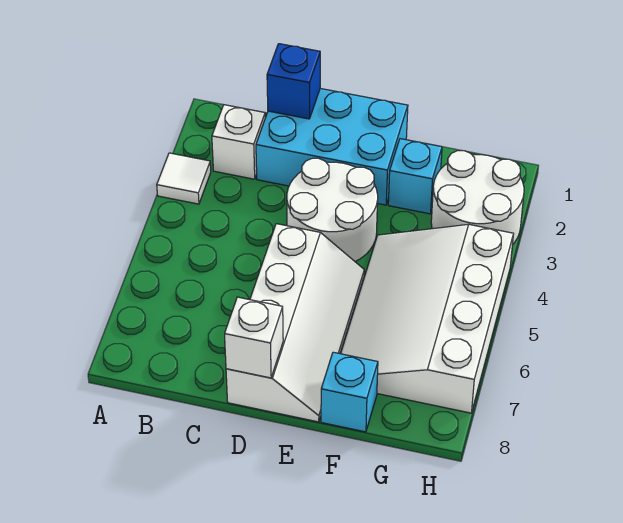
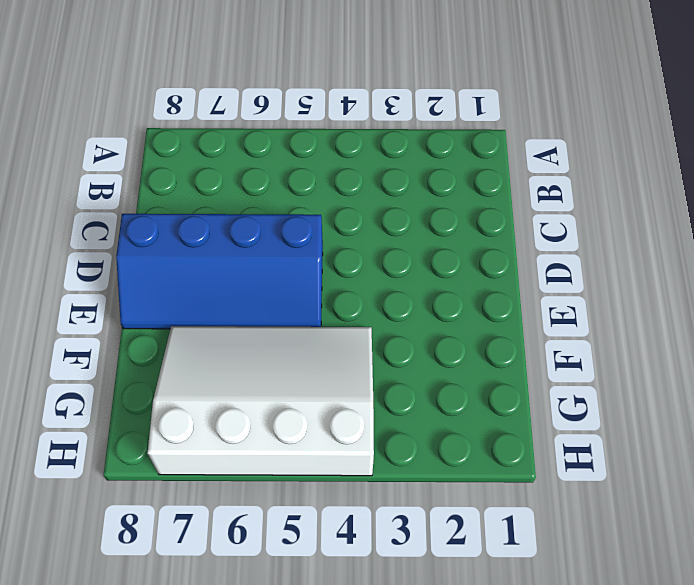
blue 2x4 slope [116,214,323,329] -> white 2x4 slope [226,224,364,422]
none -> white 1x1 tile [157,153,211,204]
none -> white 1x1 brick [212,105,265,179]

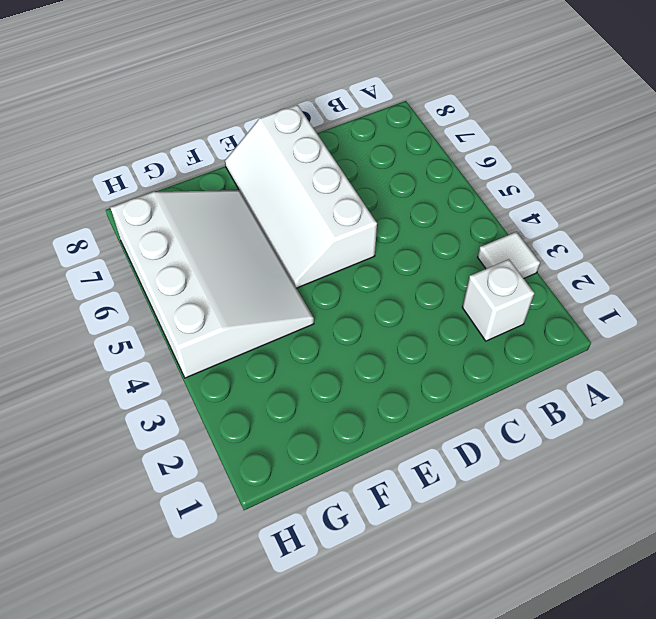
none -> cyan 2x3 brick [256,88,408,205]
none -> white 2x2 round brick [287,158,378,261]

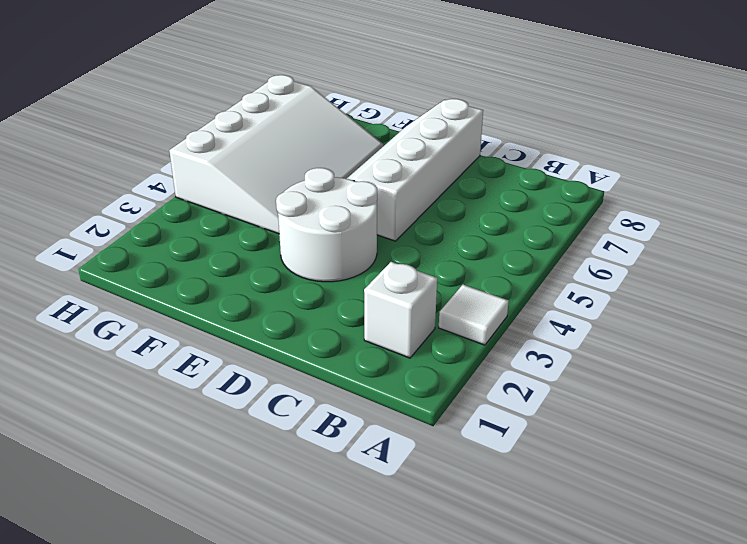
none -> cyan 2x3 brick [256,88,408,205]
none -> cyan 1x1 brick [388,139,442,214]

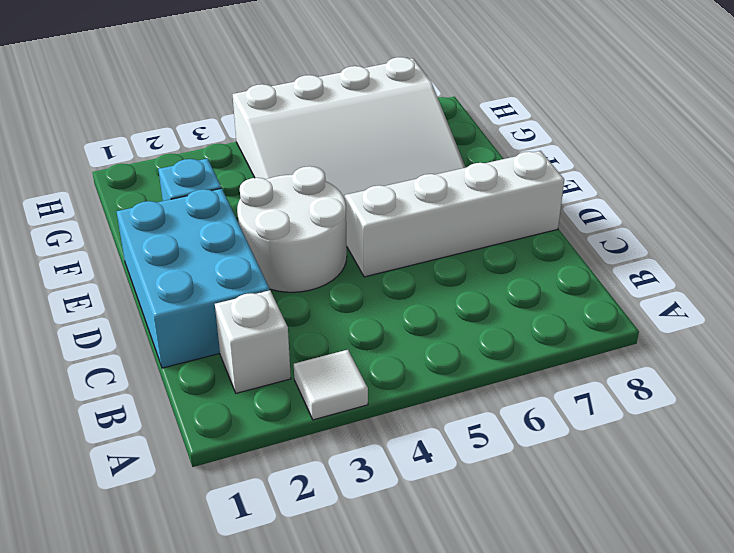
none -> cyan 1x1 brick [321,352,378,432]
none -> white 2x2 round brick [431,151,524,244]

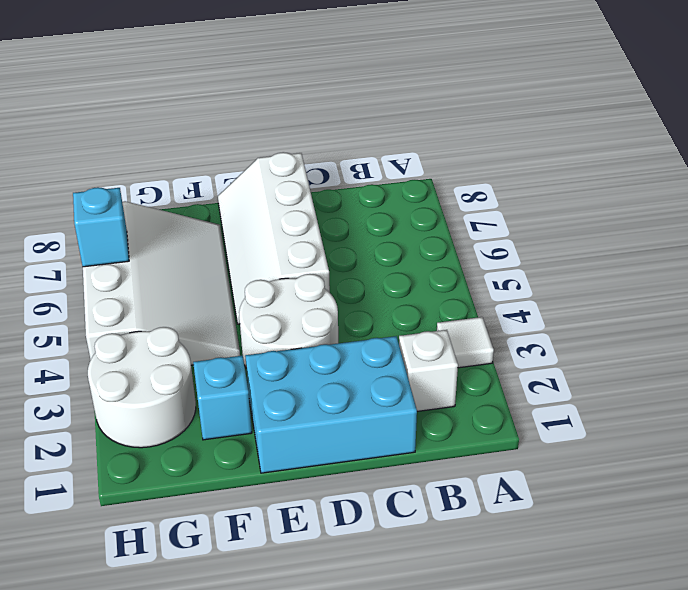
cyan 1x1 brick [73,187,129,267] -> cyan 1x1 brick moved to [321,352,378,432]
none -> blue 1x1 brick [267,44,320,119]
none -> white 1x1 brick [225,297,283,378]

